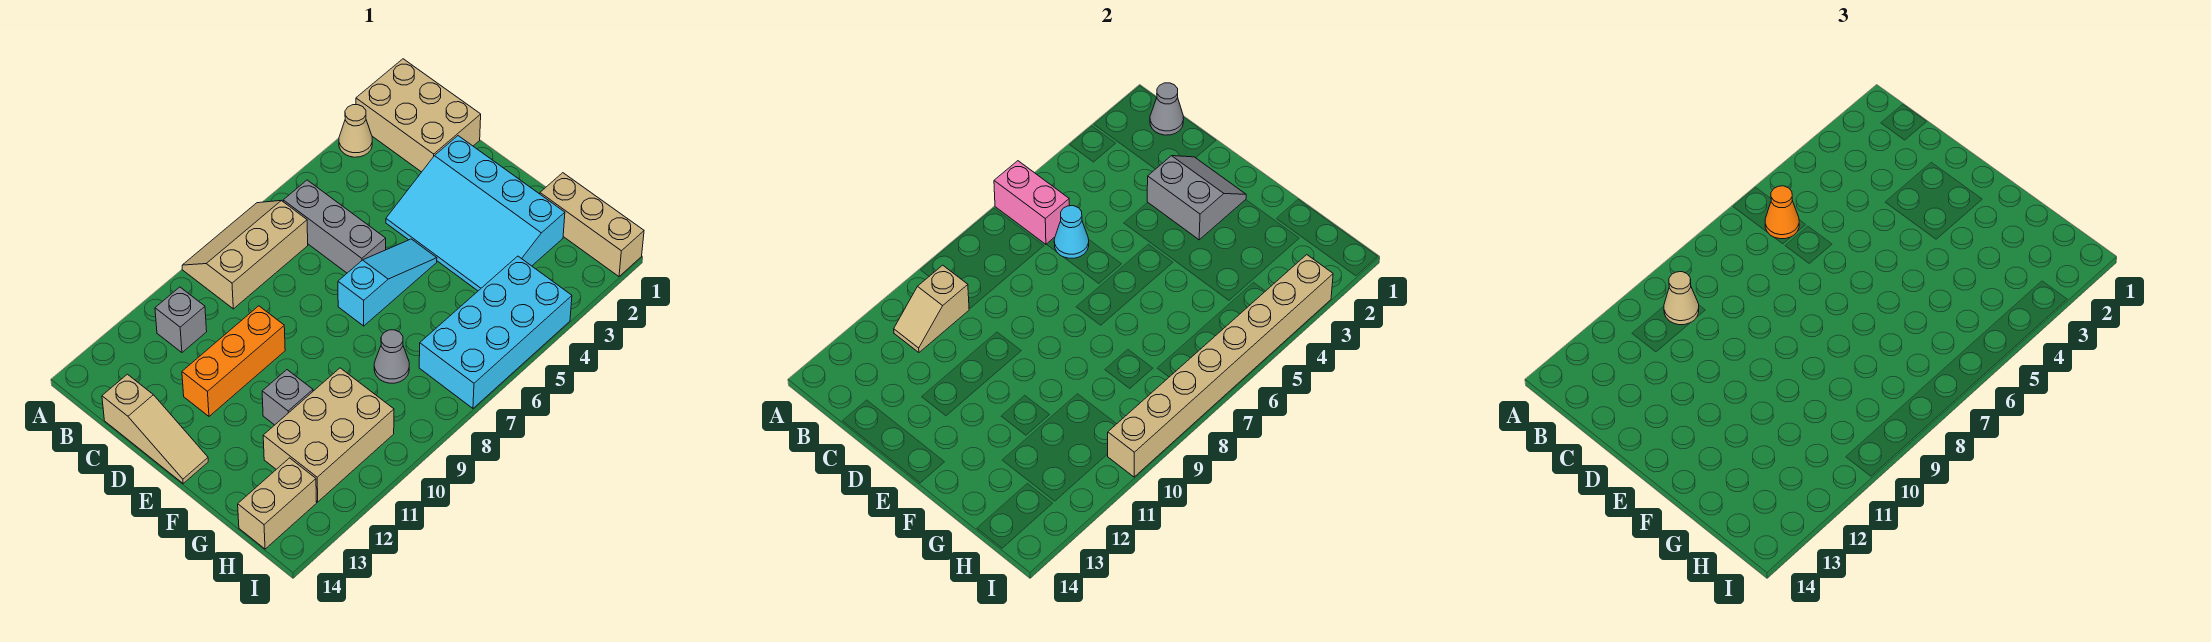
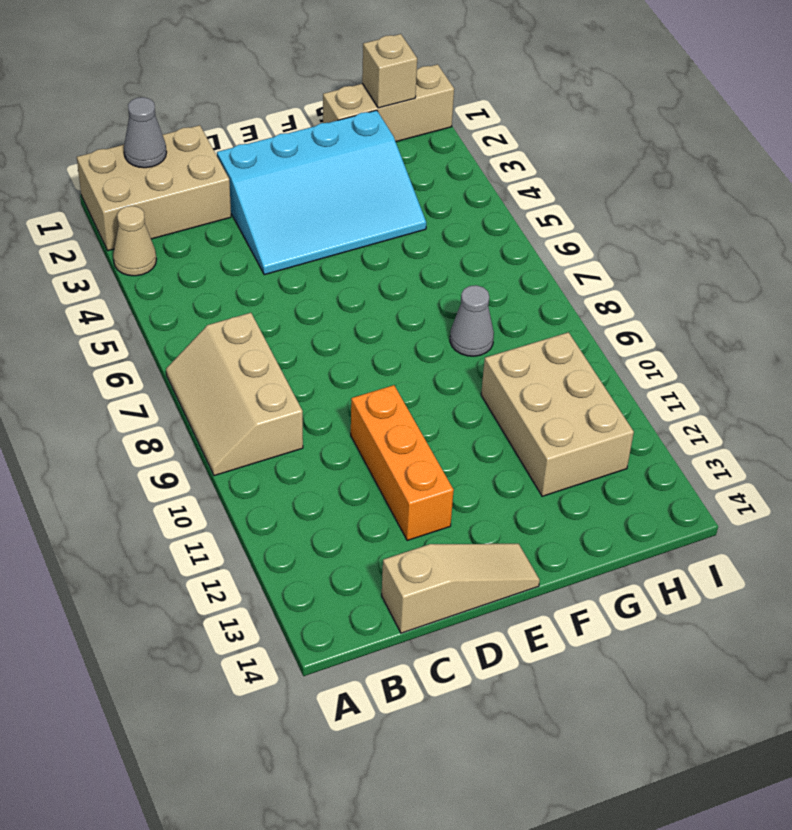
tan 1x1 brick [362,34,417,108] -> none
none -> grey 1x3 brick [283,180,386,273]
none -> grey 1x1 brick [155,287,207,352]
none -> cyan 1x3 slope [338,239,437,326]

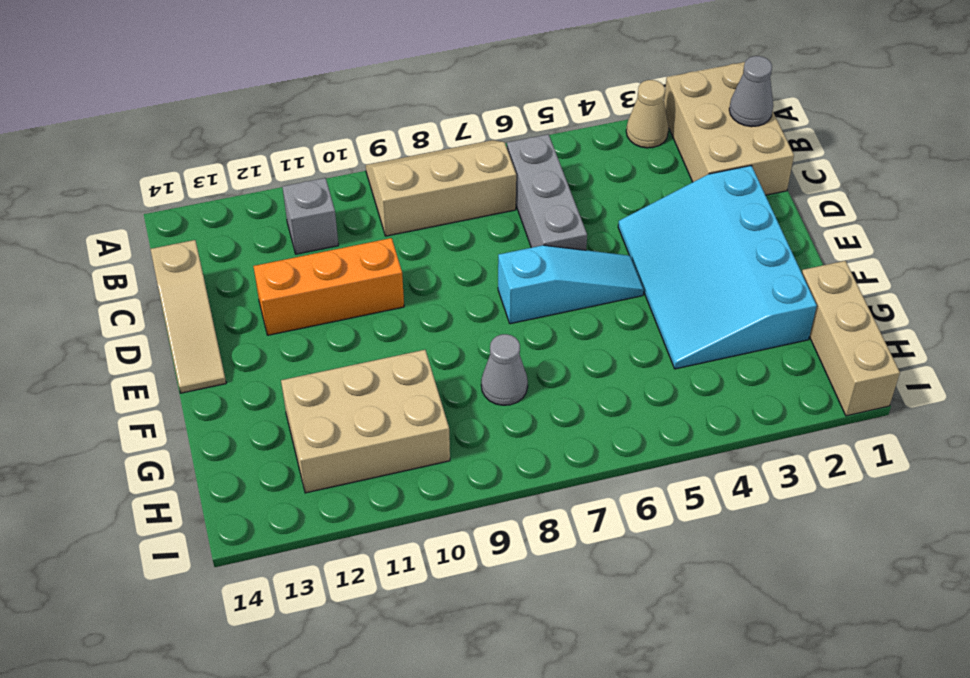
none -> grey 1x1 brick [262,370,313,425]
none -> cyan 2x4 brick [419,256,572,408]
none -> tan 1x2 brick [238,458,317,549]

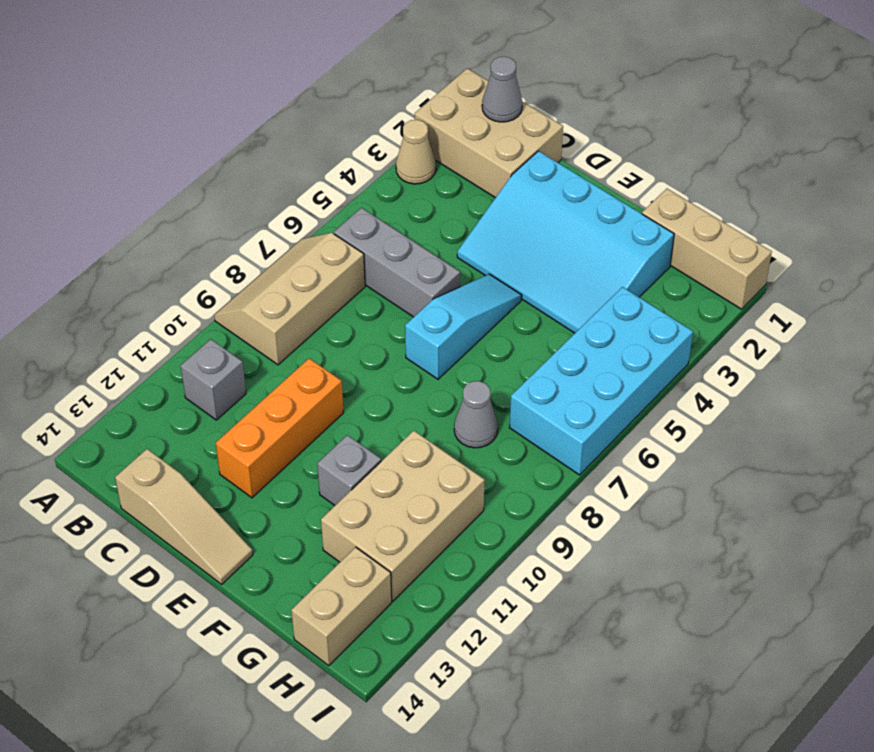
none -> pink 1x2 brick [994,161,1069,244]
none -> tan 1x2 slope [894,265,969,352]
none -> cyan 1x1 cone [1054,206,1089,258]

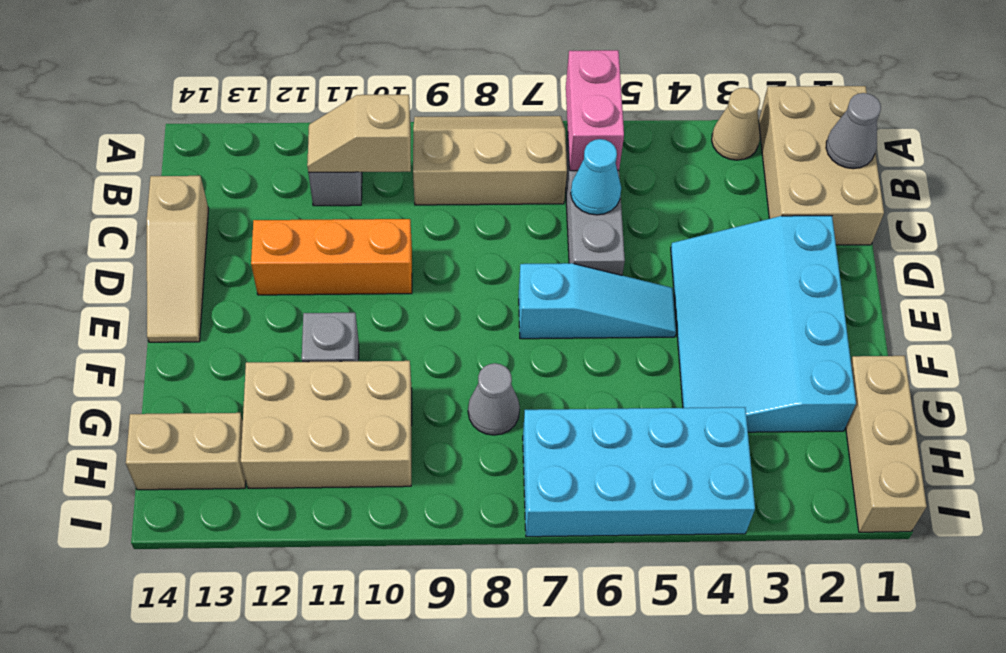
none -> grey 2x2 slope [1147,156,1246,240]
none -> tan 1x8 brick [1108,255,1333,477]
none -> orange 1x1 cone [1765,186,1799,239]

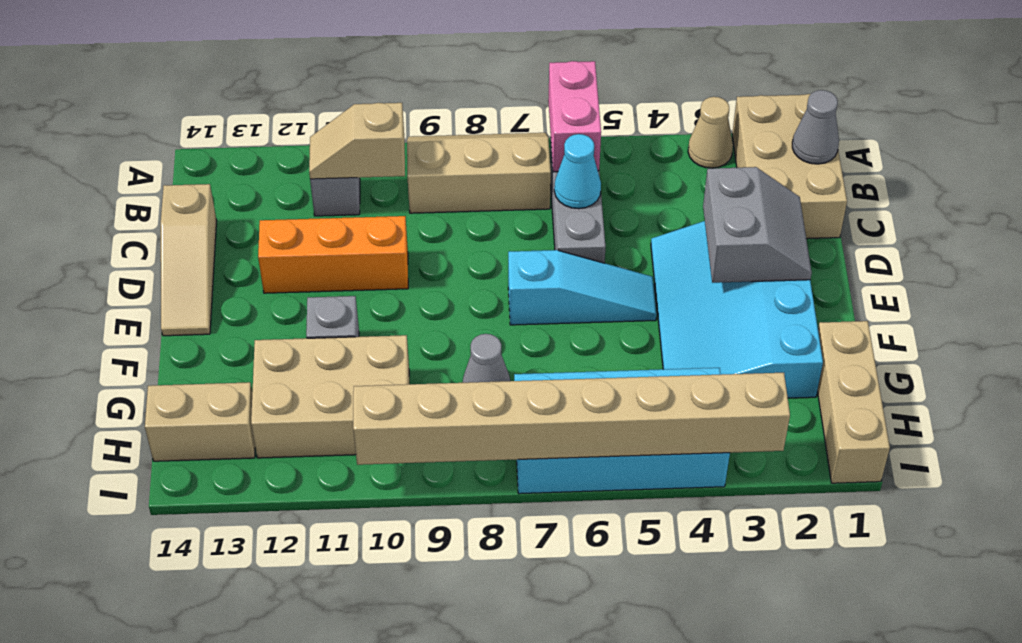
none -> orange 1x1 cone [1765,186,1799,239]
none -> tan 1x1 cone [1664,272,1699,325]

